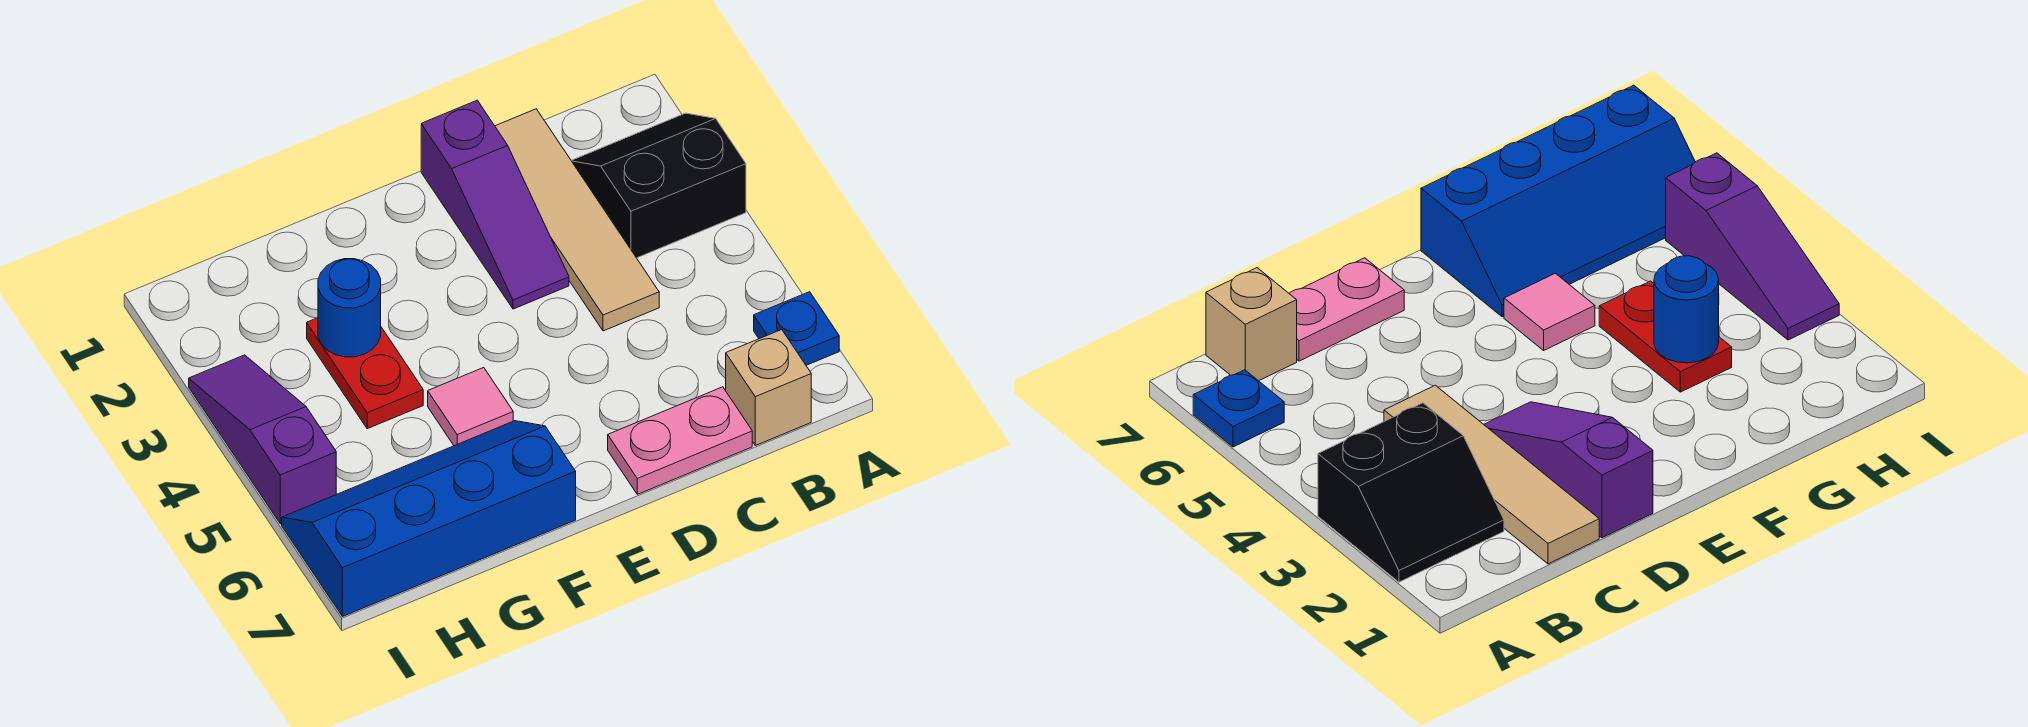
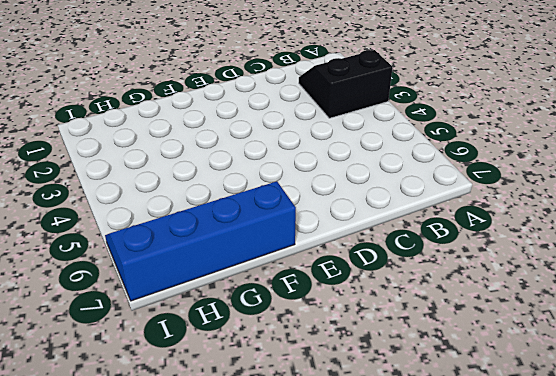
none -> blue 1x1 plate [754,292,839,365]
none -> tan 1x1 brick [726,330,811,446]

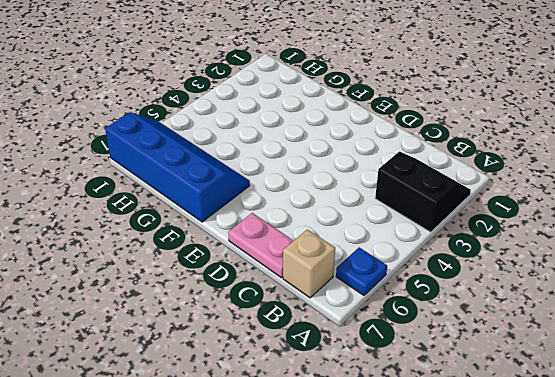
none -> tan 1x4 tile [495,109,659,331]
none -> purple 1x3 slope [421,100,569,309]

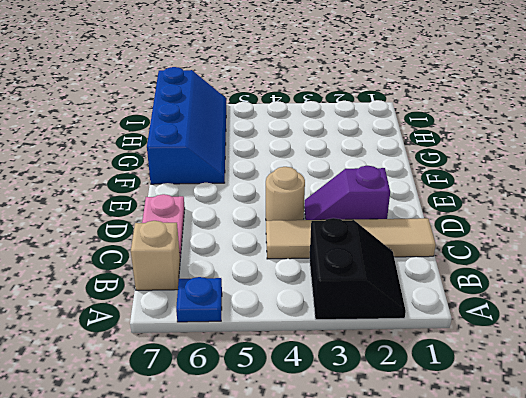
purple 1x2 slope [304,166,390,220] -> purple 1x3 slope [421,100,569,309]
tan 1x1 round brick [266,167,305,221] -> none
none -> pink 1x1 tile [428,368,513,446]
none -> red 1x2 plate [307,318,423,429]

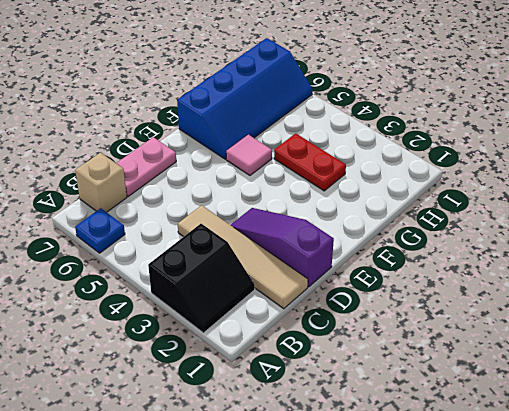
none -> purple 1x3 slope [189,355,336,524]
none -> blue 1x1 round brick [318,259,381,357]

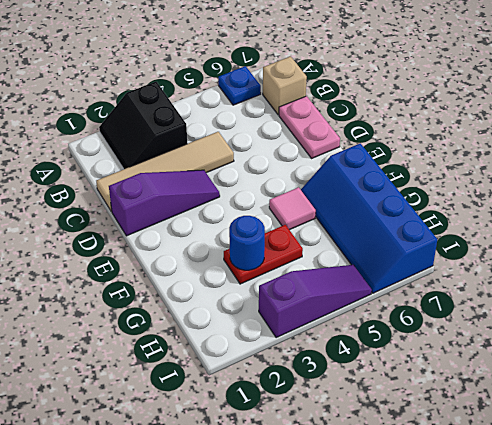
purple 1x3 slope [259,265,372,338] -> purple 1x3 slope turned to [189,355,336,524]

